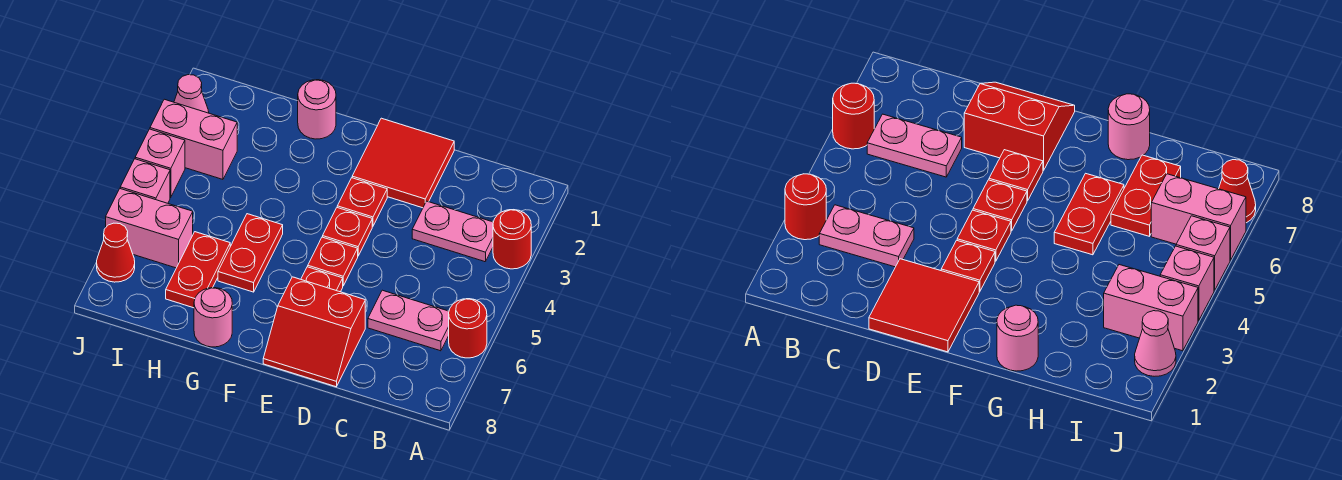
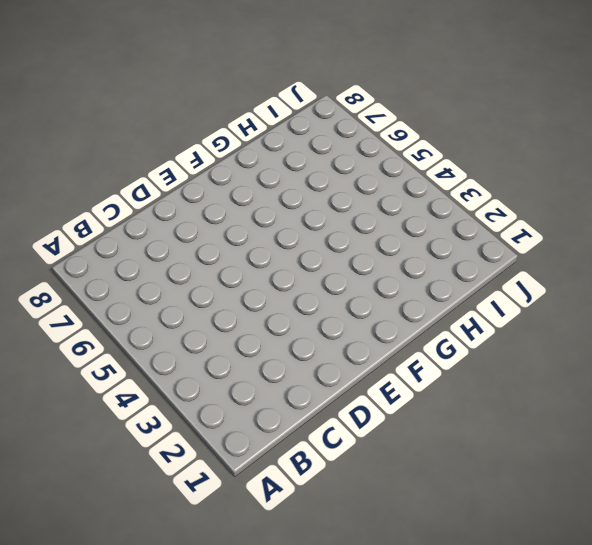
none -> red 1x1 round brick [493,210,531,269]
none -> red 1x1 round brick [449,299,487,358]
none -> pink 1x2 plate [412,201,493,262]

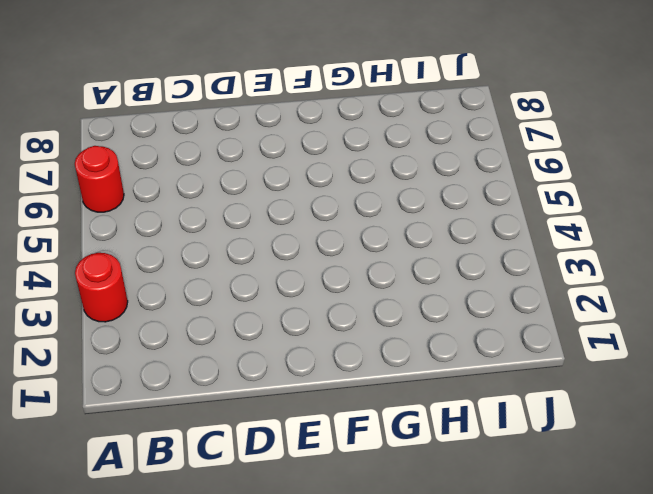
none -> pink 1x2 plate [412,201,493,262]
none -> pink 1x2 plate [368,290,449,351]
none -> red 2x2 tile [352,118,454,208]

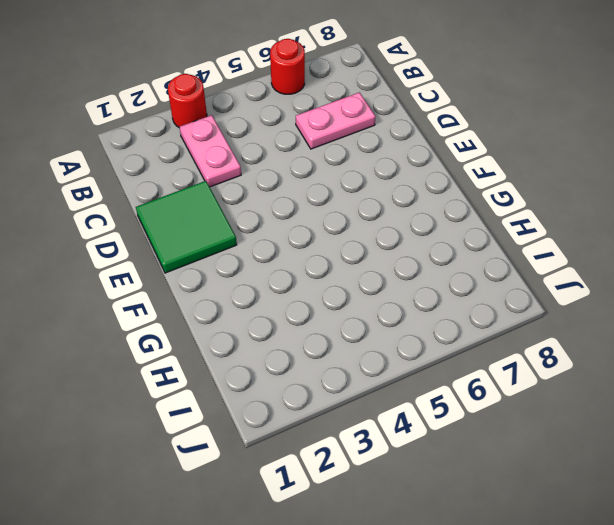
pink 1x2 plate [296,92,376,149] -> pink 1x2 plate turned to [368,290,449,351]
green 2x2 tile [136,181,237,273] -> red 2x2 tile [352,118,454,208]
none -> red 2x2 slope [263,277,365,387]
none -> red 1x1 plate [337,178,387,226]
none -> red 1x1 plate [323,208,372,256]

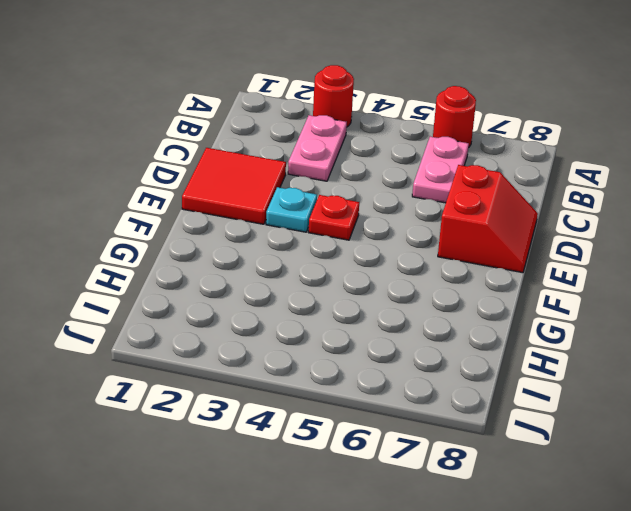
cyan 1x1 plate [266,187,317,232] -> red 1x1 plate [337,178,387,226]
none -> red 1x1 plate [308,237,358,286]
none -> red 1x1 plate [301,267,343,292]
none -> pink 1x1 round brick [298,80,336,139]

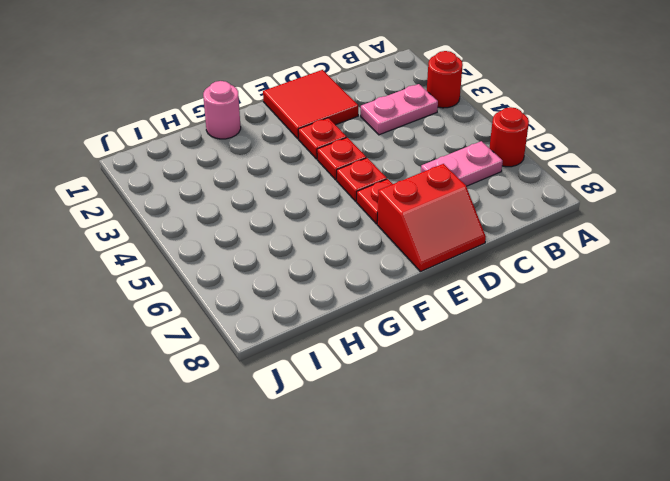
none -> red 1x2 plate [218,214,283,292]
none -> pink 1x1 round brick [194,288,232,347]
none -> red 1x2 plate [166,232,230,308]

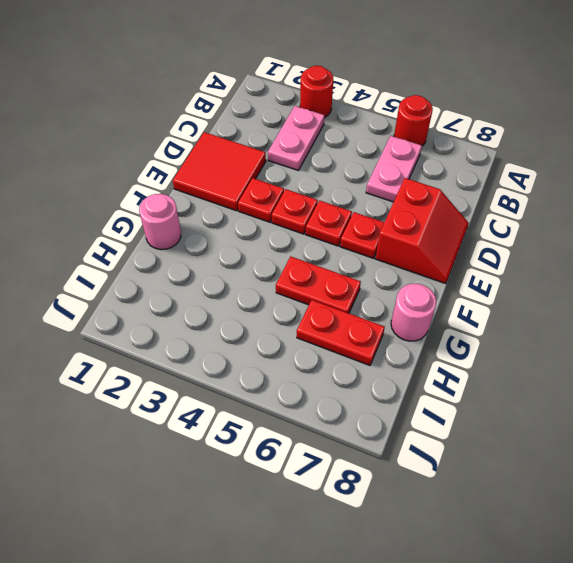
none -> pink 1x2 brick [150,99,237,179]
none -> pink 1x2 brick [106,189,193,268]
none -> pink 1x1 cone [174,75,209,113]

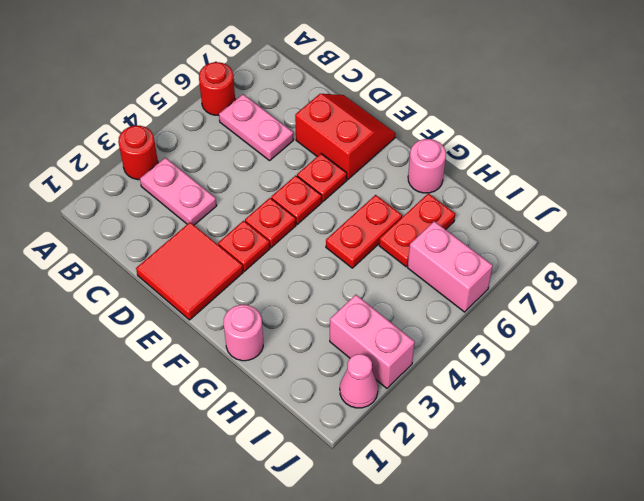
none -> pink 1x1 brick [135,129,185,198]
none -> pink 1x1 brick [120,159,170,203]
none -> red 1x1 cone [97,223,135,282]

